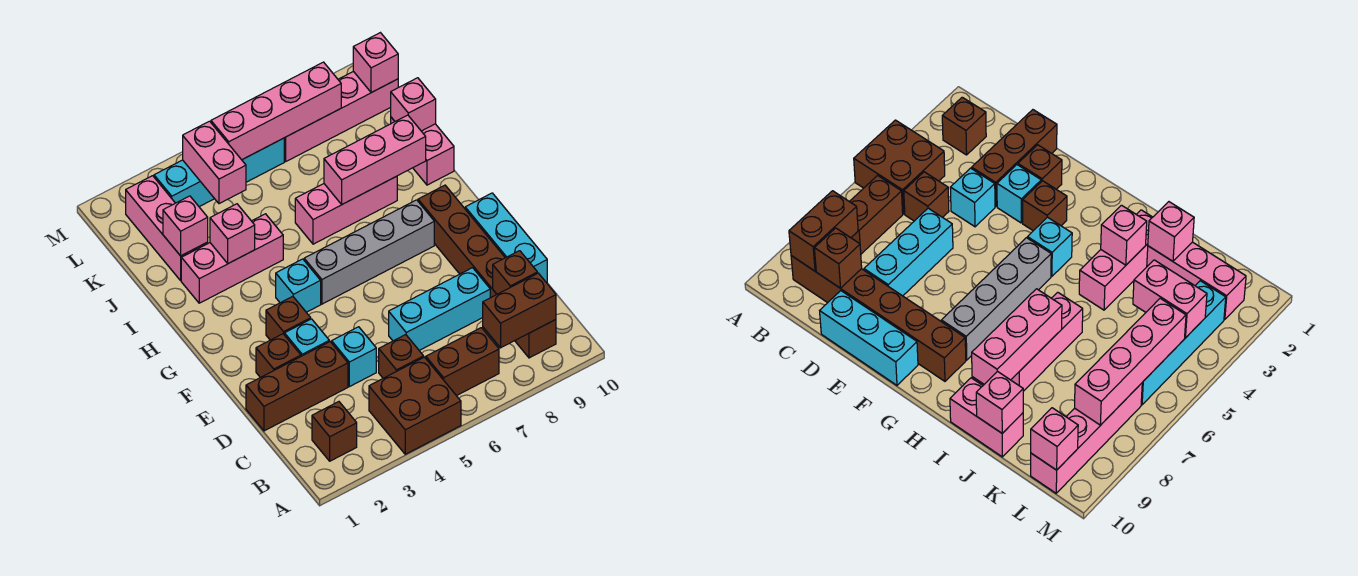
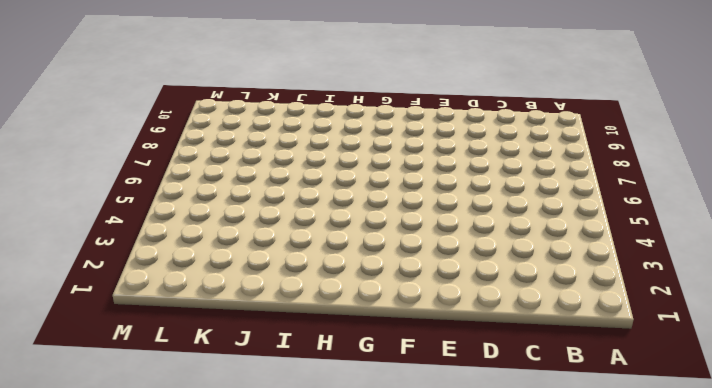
none -> brown 2x2 brick [369,357,461,454]
none -> brown 1x1 brick [312,402,357,461]
none -> brown 1x2 brick [426,328,499,396]

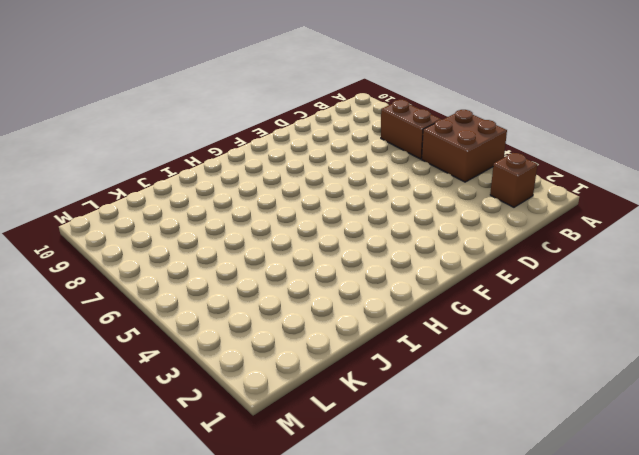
none -> brown 1x6 brick [418,185,556,358]
none -> brown 1x1 brick [379,335,424,378]
none -> brown 1x3 brick [246,342,348,431]

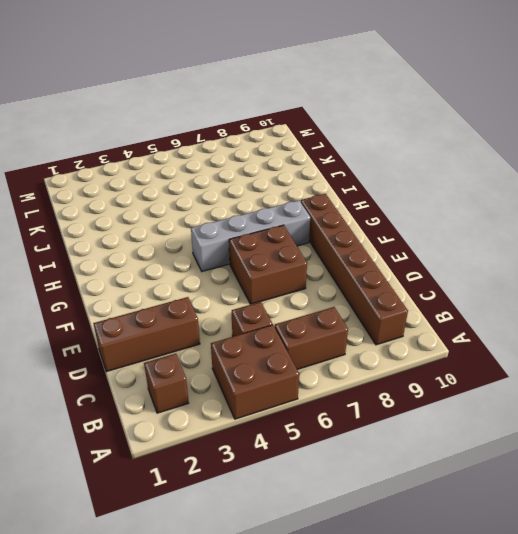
brown 2x2 brick [229,225,307,304] -> none
none -> cyan 1x1 brick [332,327,376,387]
none -> cyan 1x3 brick [389,268,490,350]
none -> cyan 1x3 brick [465,193,547,283]

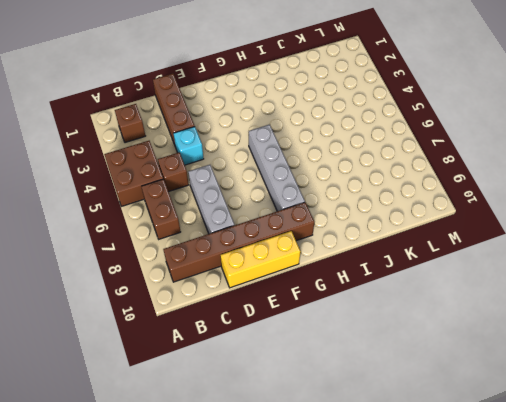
grey 1x3 brick [188,165,235,234] -> cyan 1x3 brick [389,268,490,350]
yellow 1x3 brick [221,231,300,288] -> cyan 1x3 brick [465,193,547,283]
none -> brown 1x1 brick [256,334,301,378]
none -> cyan 1x1 brick [284,319,329,356]
none -> brown 1x1 brick [266,296,311,340]

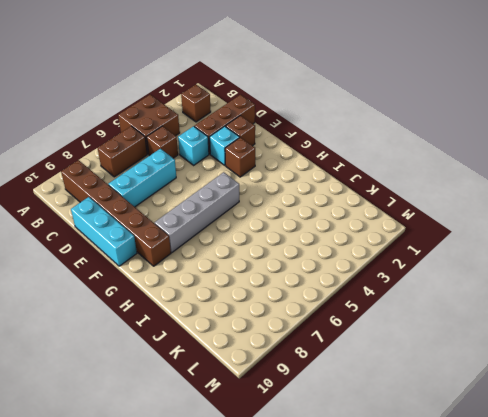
none -> cyan 1x1 brick [276,259,321,312]
none -> pink 1x3 brick [181,214,283,303]
none -> pink 1x3 brick [295,176,397,244]

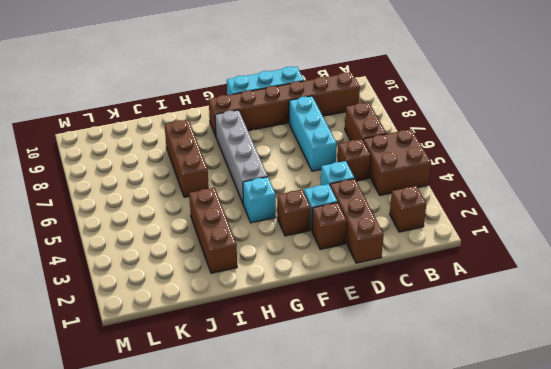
brown 1x3 brick [189,188,237,273] -> pink 1x3 brick [181,214,283,303]
brown 1x3 brick [164,120,209,197] -> pink 1x3 brick [295,176,397,244]
none -> pink 1x2 brick [391,117,454,185]
none -> pink 1x3 brick [126,176,208,280]
none -> cyan 1x4 brick [154,138,284,207]

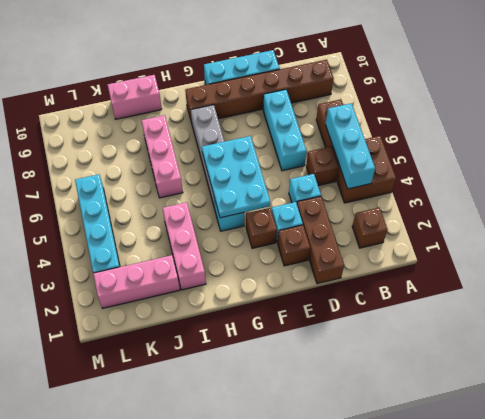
cyan 1x3 brick [326,103,375,189] -> none
cyan 2x3 plate [202,136,270,218] -> none
none -> pink 1x4 brick [284,71,398,161]
none -> brown 1x2 brick [483,273,556,348]
none -> brown 1x1 brick [493,251,537,294]

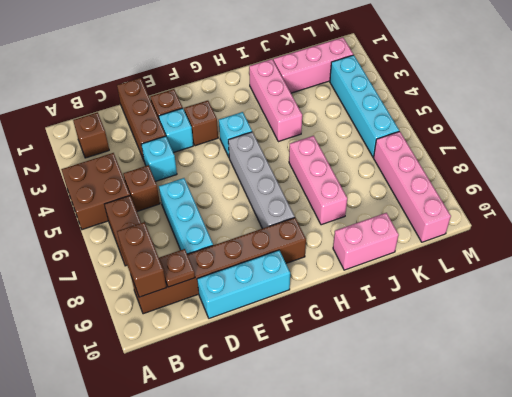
brown 1x1 plate [159,249,195,287] -> brown 1x1 brick [493,251,537,294]
none -> pink 1x1 brick [210,204,255,263]
none -> pink 1x3 brick [324,115,426,204]
none -> pink 1x1 brick [163,196,208,256]

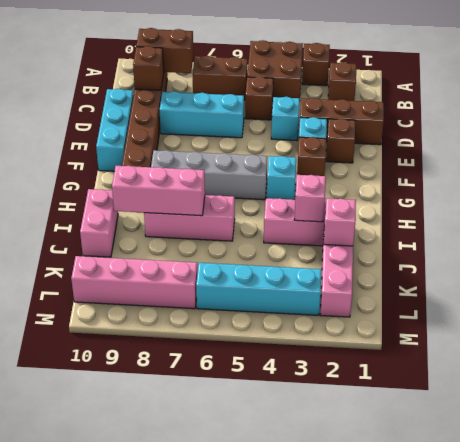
brown 1x1 brick [302,43,330,86] -> none
none -> pink 1x1 brick [391,78,436,131]
none -> pink 1x2 brick [183,121,246,204]
none -> pink 1x4 brick [211,62,341,160]

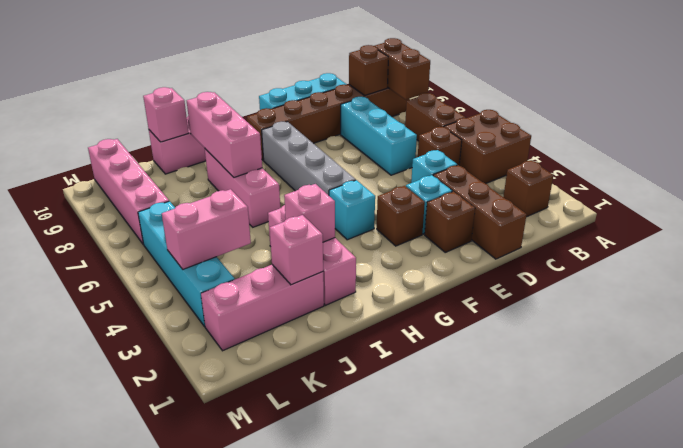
none -> pink 1x4 brick [211,62,341,160]
none -> pink 1x1 brick [353,33,398,93]

